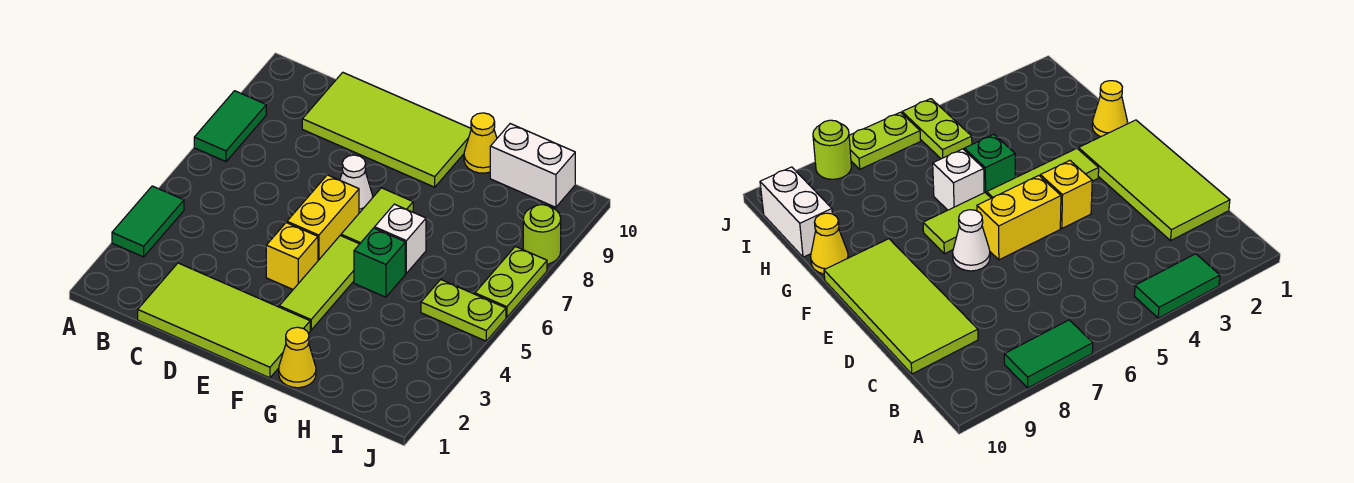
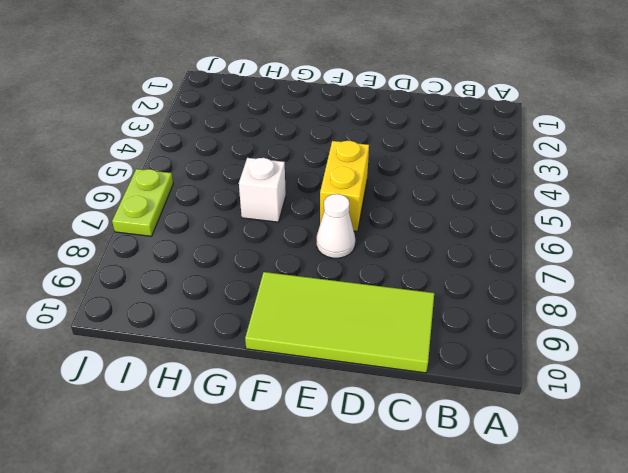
none -> green 1x2 tile [112,186,184,257]
none -> green 1x2 tile [194,91,266,161]
none -> lime 2x4 tile [138,263,310,378]

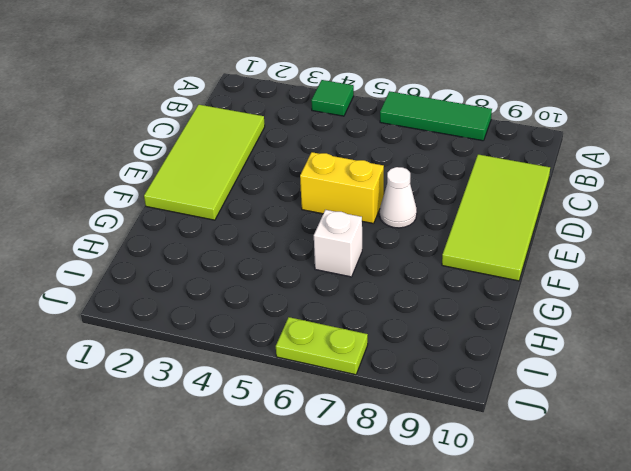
green 1x1 tile [311,80,354,116] -> green 1x2 tile [112,186,184,257]
green 1x3 tile [380,91,492,141] -> green 1x2 tile [194,91,266,161]
none -> yellow 1x1 brick [266,223,318,289]
none -> lime 1x3 tile [279,236,359,330]
none -> lime 1x2 tile [341,188,413,244]

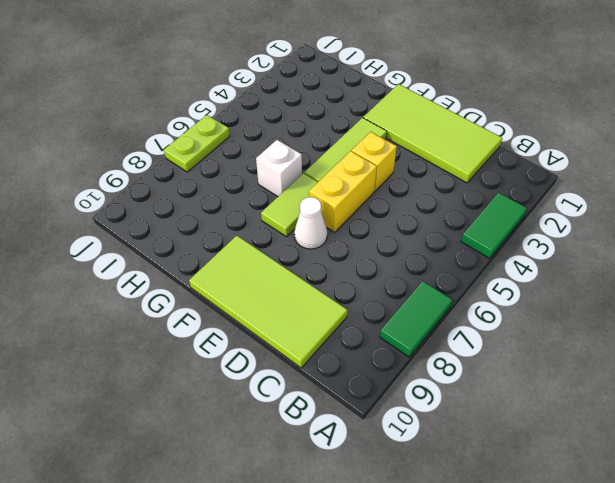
none -> yellow 1x1 cone [279,327,316,388]
none -> green 1x1 brick [354,228,405,297]
none -> yellow 1x1 cone [464,113,497,173]

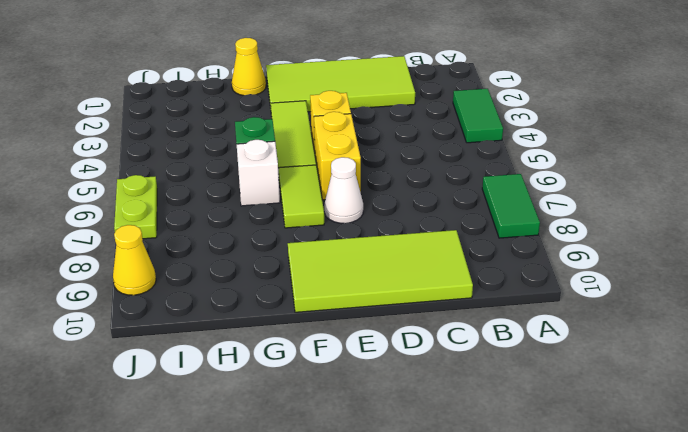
yellow 1x1 cone [113,225,156,295] -> yellow 1x1 cone moved to [464,113,497,173]
none -> white 1x2 brick [490,124,575,207]
none -> lime 1x2 plate [421,280,506,341]
none -> lime 1x1 round brick [523,205,561,264]

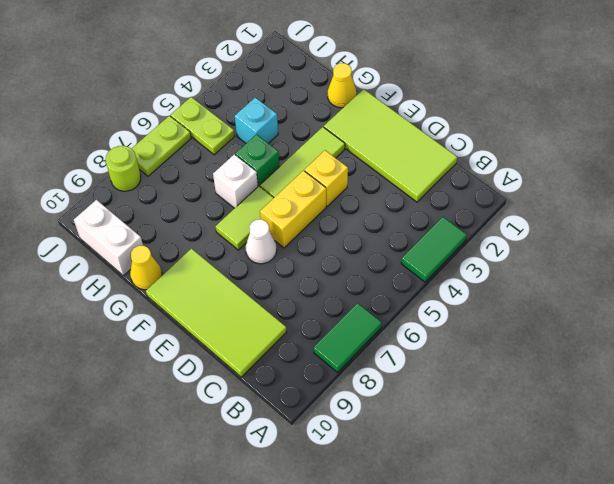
cyan 1x1 brick [235,97,278,143] -> none

